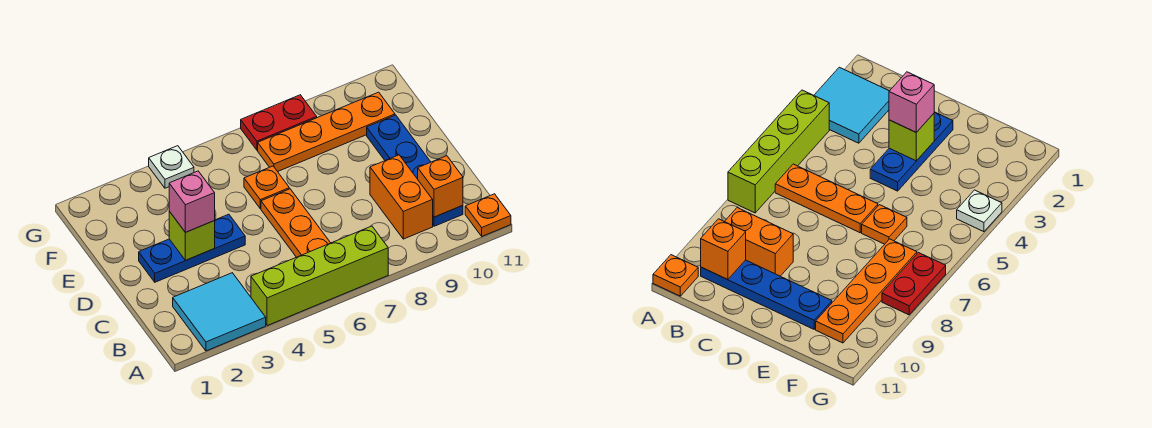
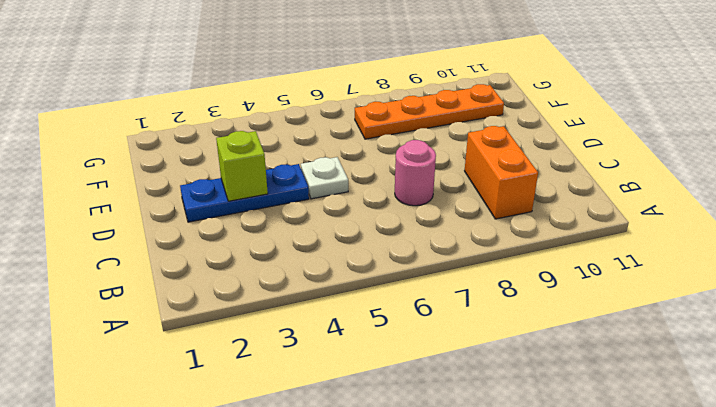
pink 1x1 round brick [395,140,436,206] -> none
white 1x1 plate [301,157,348,199] -> white 1x1 plate moved to [149,146,194,188]
none -> cyan 2x2 tile [173,273,266,351]
none -> lime 1x4 brick [251,226,388,326]
none -> orange 1x1 plate [465,194,511,236]

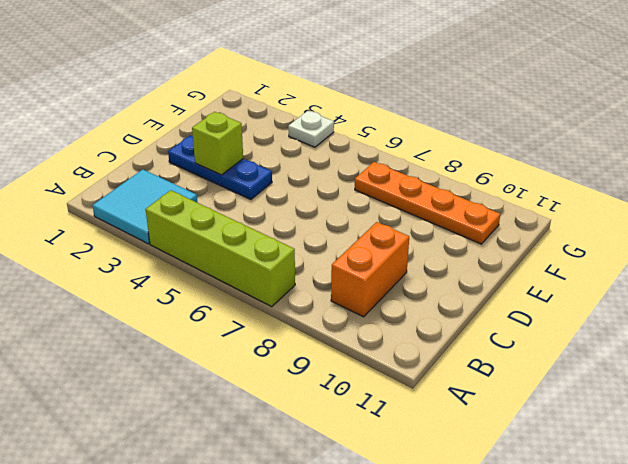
none -> orange 1x1 plate [465,194,511,236]
none -> orange 1x3 plate [261,189,330,257]
none -> blue 1x4 plate [367,115,463,226]

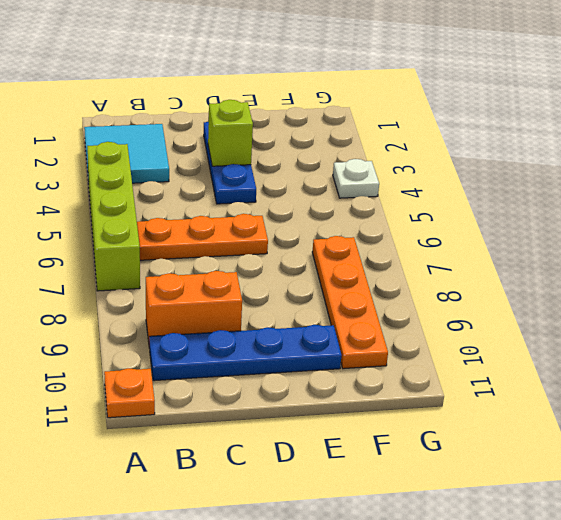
none -> orange 1x1 plate [244,166,289,209]
none -> red 1x2 plate [241,95,317,150]
none -> orange 1x1 brick [418,156,463,217]

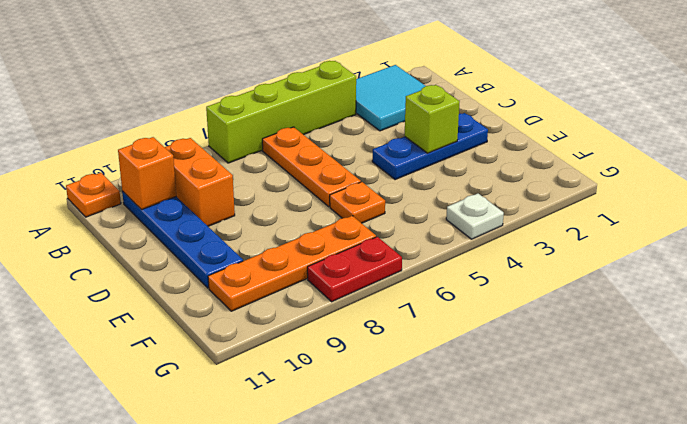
none -> pink 1x1 brick [169,171,215,232]

